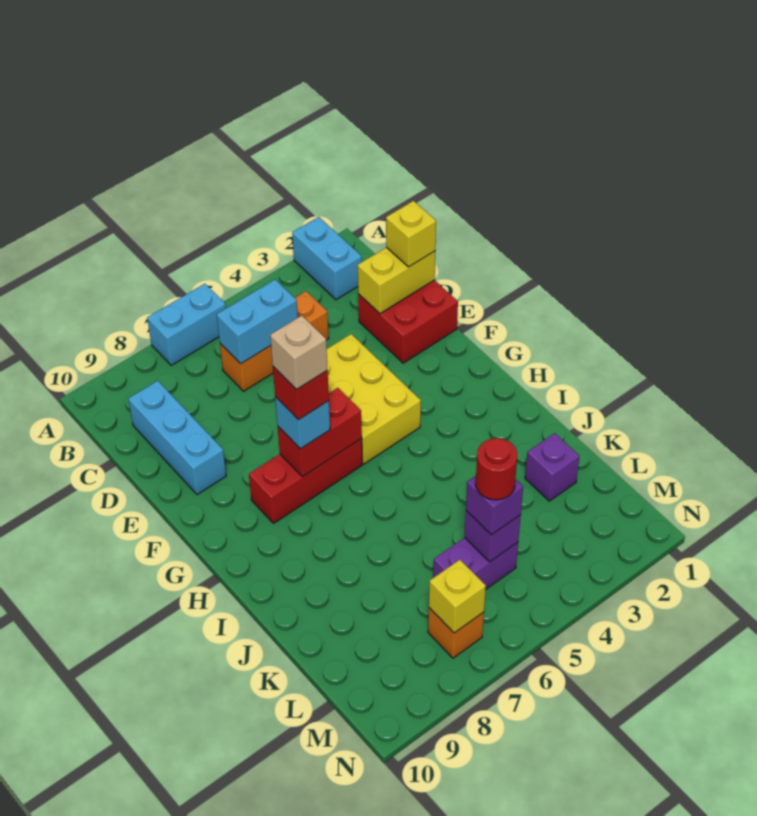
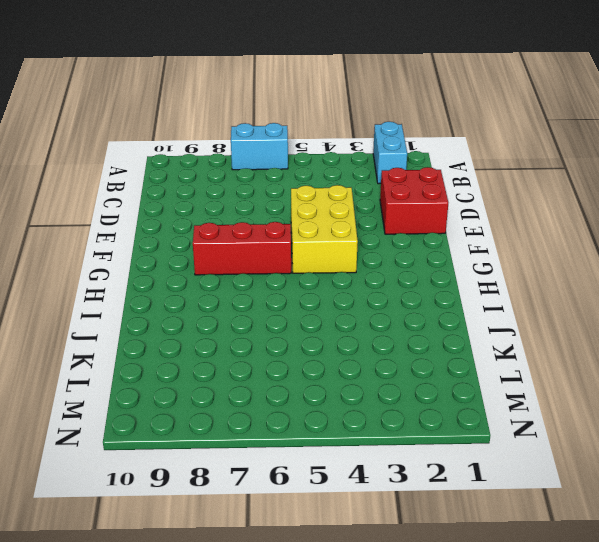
none -> orange 1x3 brick [220,291,329,391]
none -> cyan 1x3 brick [128,381,226,495]
none -> purple 1x1 brick [525,433,579,501]

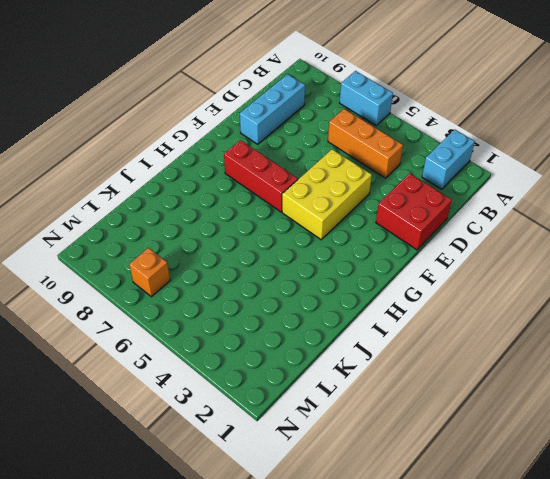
none -> purple 1x1 brick [525,433,579,501]
none -> purple 1x2 brick [433,538,518,589]
none -> cyan 1x2 brick [217,280,298,364]

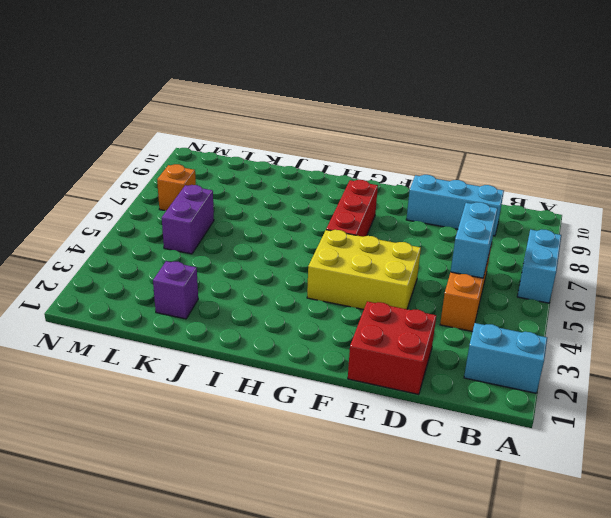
none -> yellow 1x2 brick [358,247,435,314]
none -> red 1x2 brick [278,388,362,477]
none -> purple 1x1 brick [464,511,521,562]

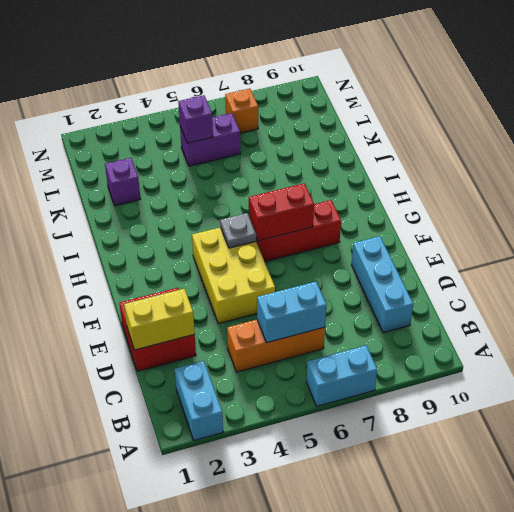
grey 1x1 plate [220,213,256,248] -> none
none -> yellow 1x1 brick [429,560,486,633]
none -> yellow 1x1 brick [386,201,436,267]
none -> cyan 1x1 brick [275,397,330,449]

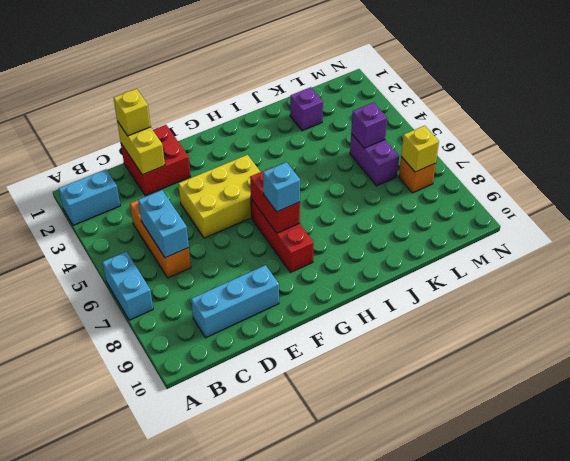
none -> purple 1x1 brick [466,476,523,535]
none -> red 1x1 brick [273,367,329,420]
none -> red 1x1 round brick [476,438,517,500]

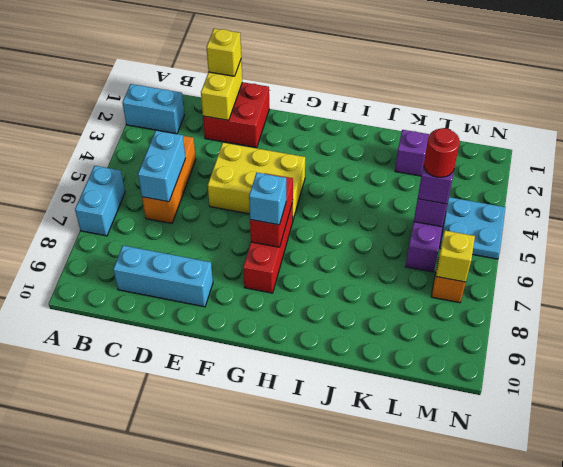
cyan 2x2 plate [440,197,506,259] -> none
none -> red 1x1 brick [273,367,329,420]
none -> tan 1x1 brick [270,315,327,390]

